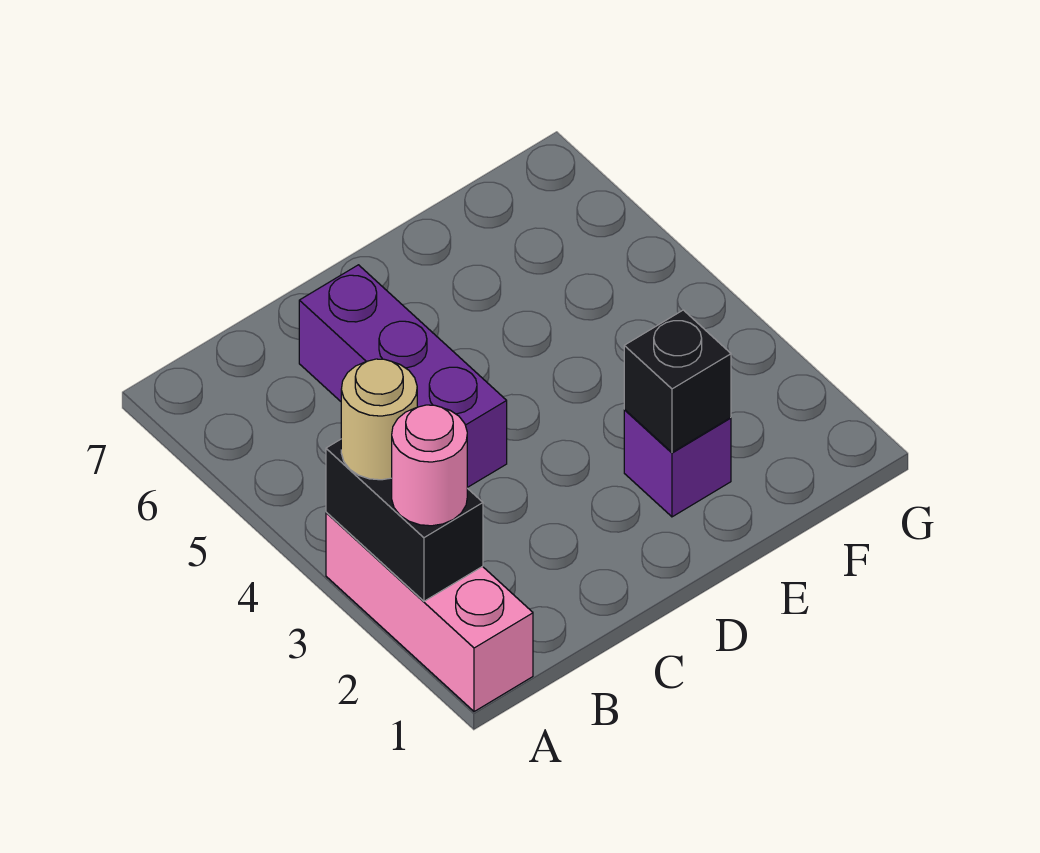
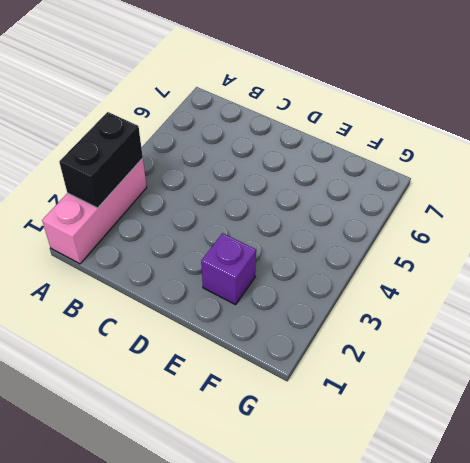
none -> purple 1x3 brick [299,265,507,488]
none -> black 1x1 brick [624,310,731,452]

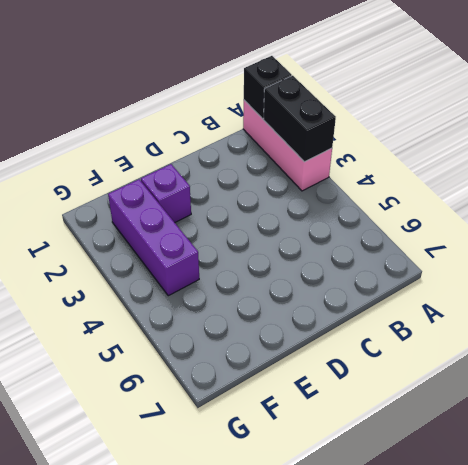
black 1x1 brick [244,56,292,119] -> black 1x1 brick moved to [624,310,731,452]
purple 1x3 brick [108,179,199,296] -> purple 1x3 brick moved to [299,265,507,488]
none -> pink 1x1 round brick [392,405,467,526]
none -> tan 1x1 round brick [341,359,417,480]

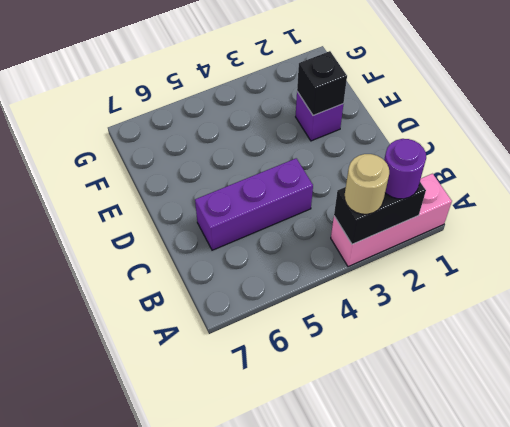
purple 1x1 round brick [384,139,426,199] -> pink 1x1 round brick [392,405,467,526]

